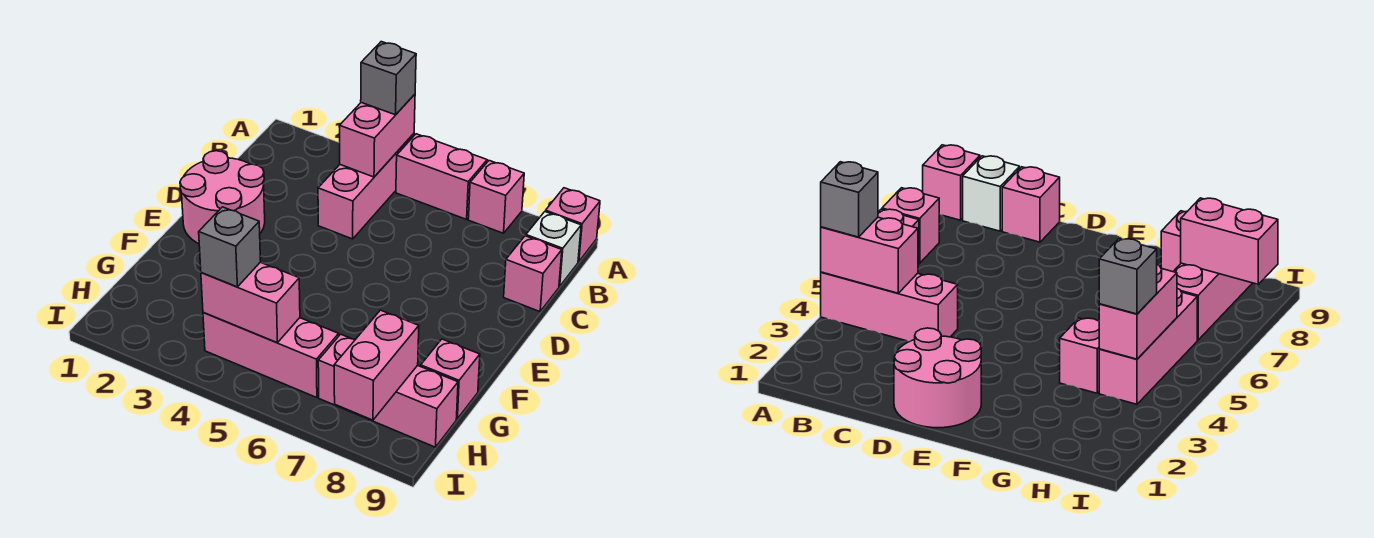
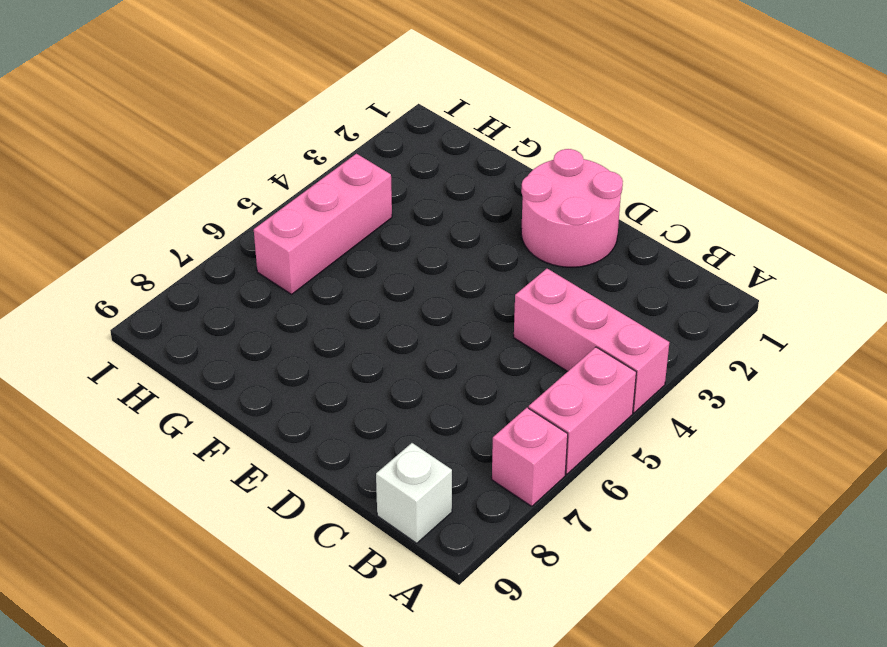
none -> pink 1x1 brick [545,188,600,262]
none -> pink 1x1 brick [504,236,562,312]
none -> pink 1x1 brick [1060,318,1099,393]

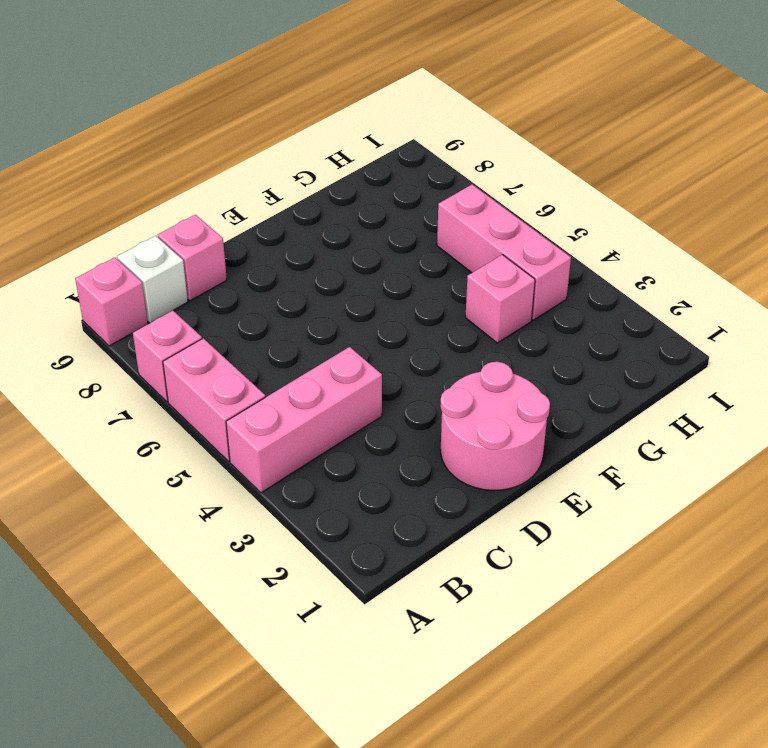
none -> pink 1x1 brick [421,339,480,419]
none -> pink 1x3 brick [318,334,458,447]
none -> pink 1x2 brick [339,94,415,177]

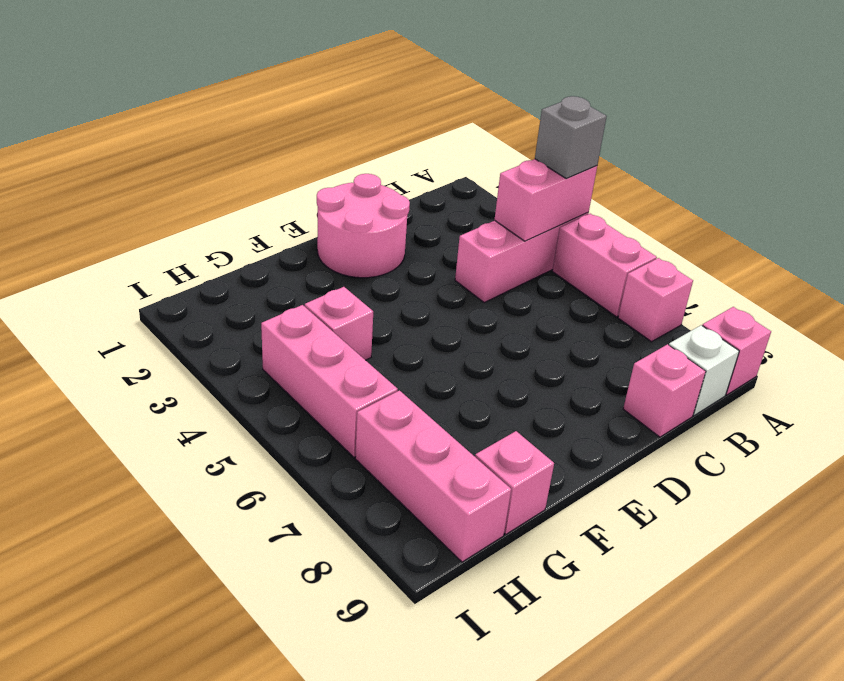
none -> pink 1x2 brick [201,262,300,343]
none -> pink 1x2 brick [334,310,419,420]
none -> grey 1x1 brick [199,207,261,287]

